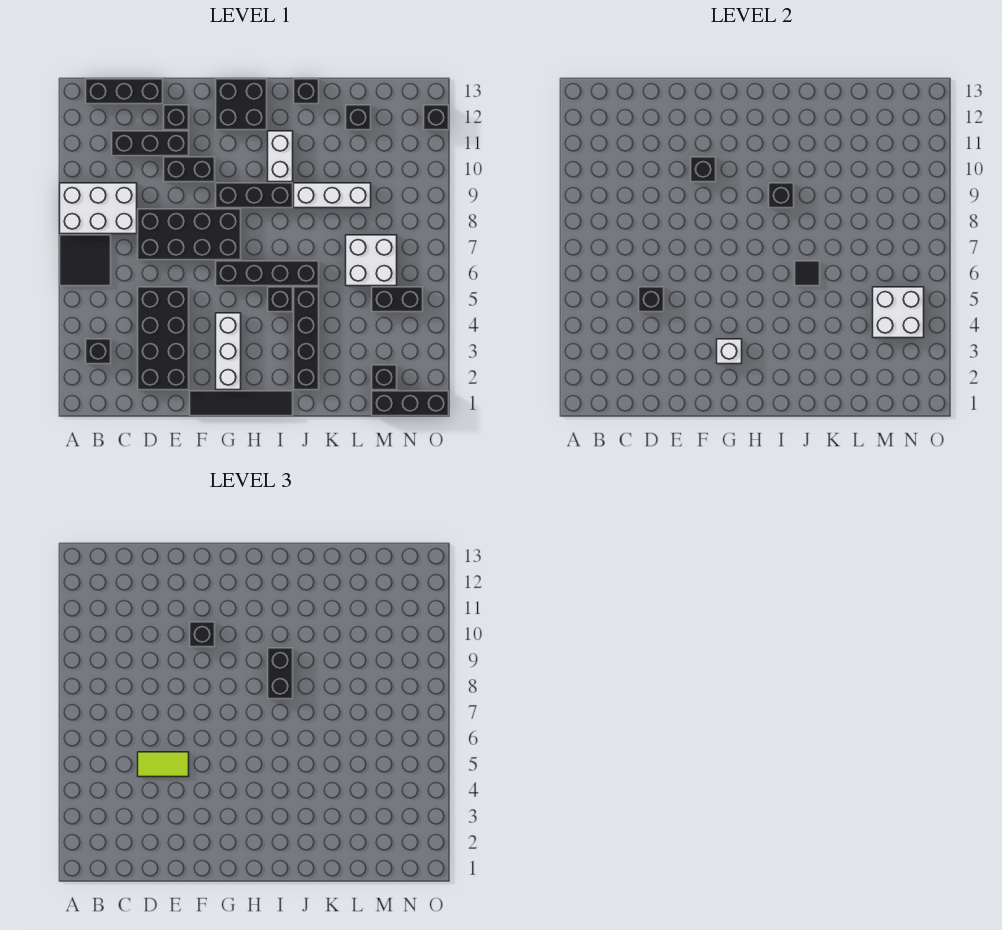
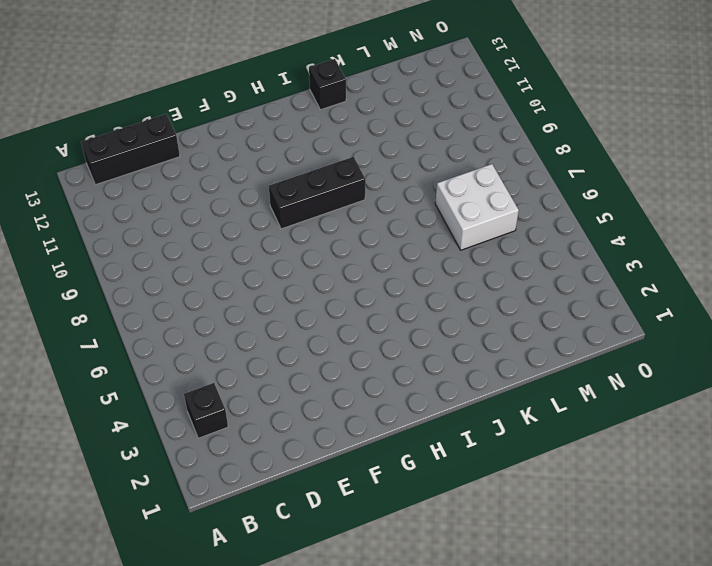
none -> black 2x2 tile [60,235,111,286]
none -> white 2x3 brick [60,183,137,234]
none -> black 1x3 brick [112,131,189,156]
none -> black 2x4 brick [138,287,189,390]

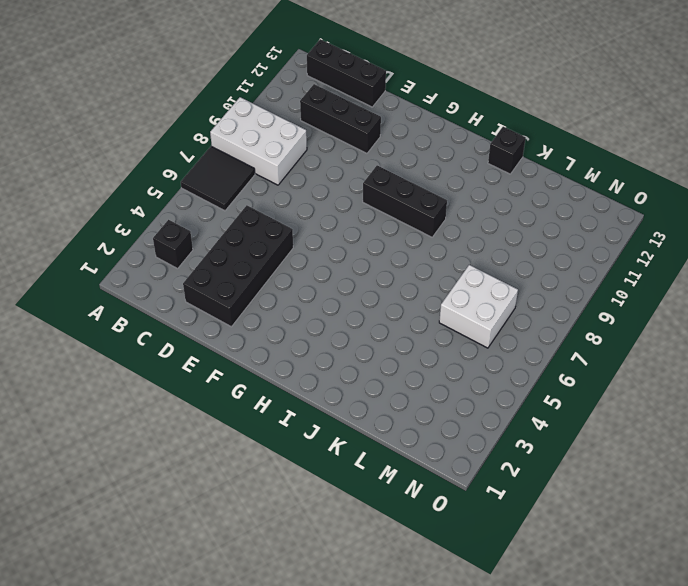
none -> black 2x4 brick [138,209,241,260]
none -> black 1x2 brick [164,157,215,182]
none -> black 1x1 brick [164,105,189,130]
none -> black 1x4 tile [190,391,293,416]

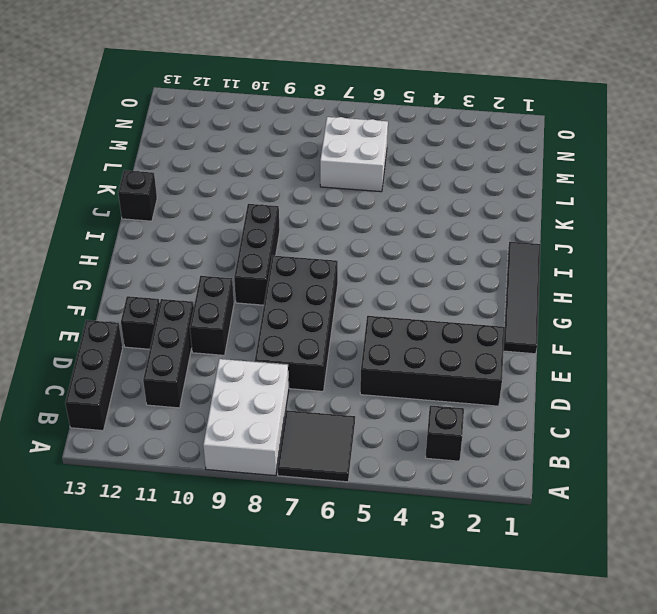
none -> white 1x3 brick [216,313,241,390]
none -> black 1x4 brick [216,261,319,286]
none -> black 2x2 brick [216,79,267,130]
none -> black 1x1 brick [268,287,293,312]

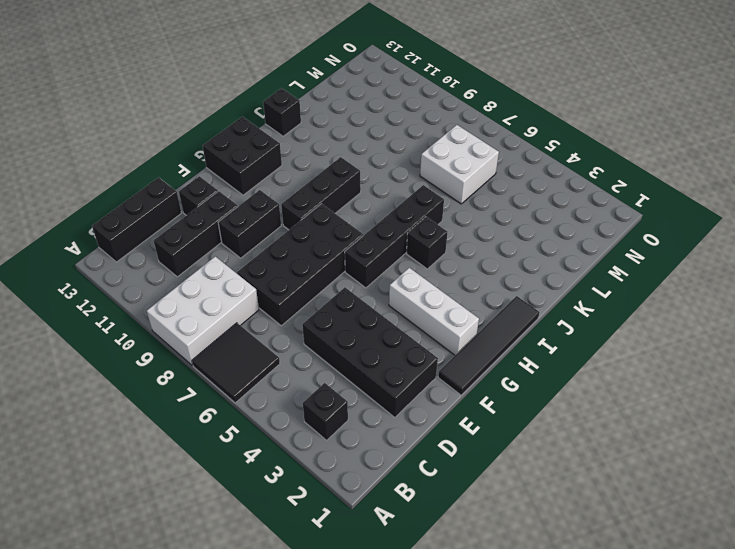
none -> white 1x2 brick [268,131,293,182]
none -> black 1x4 brick [294,287,319,390]
none -> white 1x3 brick [294,183,371,208]
none -> black 1x1 brick [346,105,371,130]

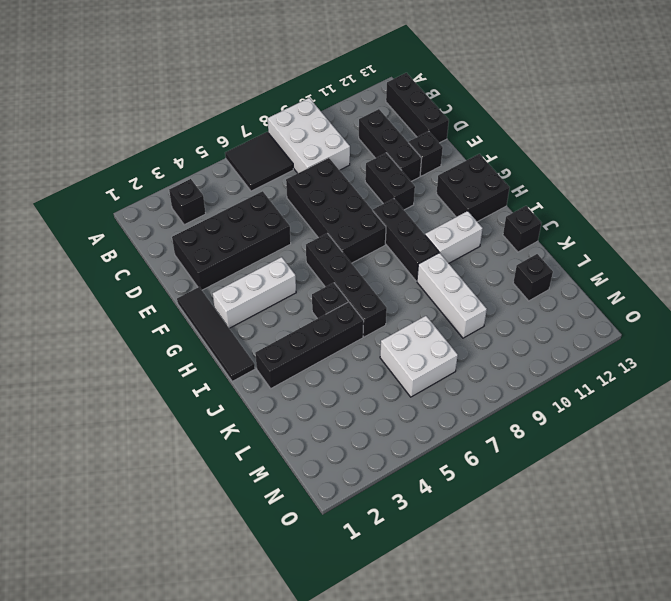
none -> black 1x3 brick [372,391,449,416]
none -> black 1x1 brick [372,365,397,390]
none -> black 1x2 brick [372,287,423,312]
none -> black 1x1 brick [424,105,449,130]

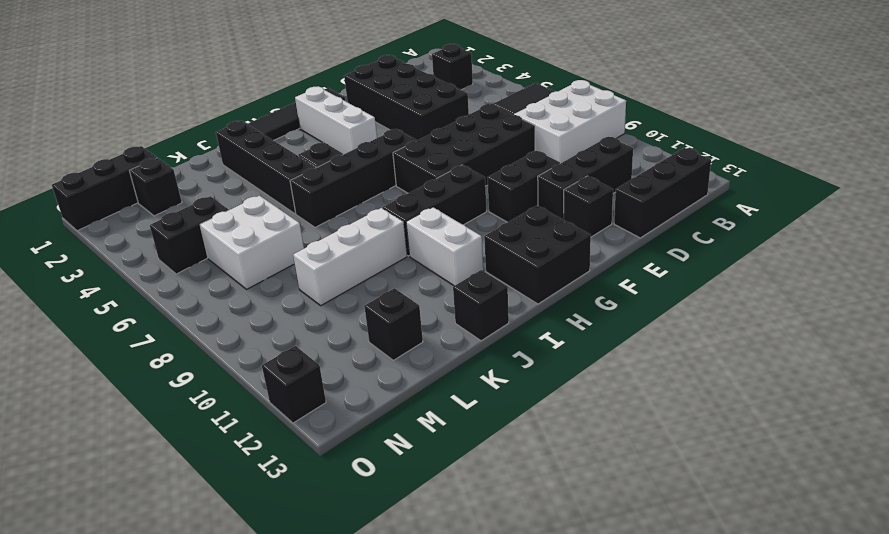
none -> black 1x1 brick [639,287,664,312]
none -> black 1x1 brick [691,157,716,182]
none -> white 1x1 brick [717,339,742,364]
none -> black 1x1 brick [769,183,794,208]

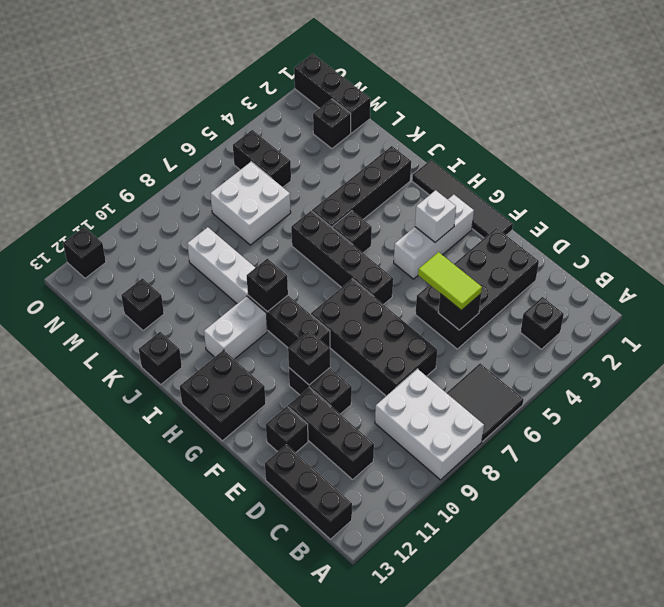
none -> black 1x1 tile [795,261,820,286]
none -> white 2x2 brick [873,287,924,338]
none -> black 1x1 brick [190,622,215,647]
none -> black 1x2 brick [268,648,293,699]

